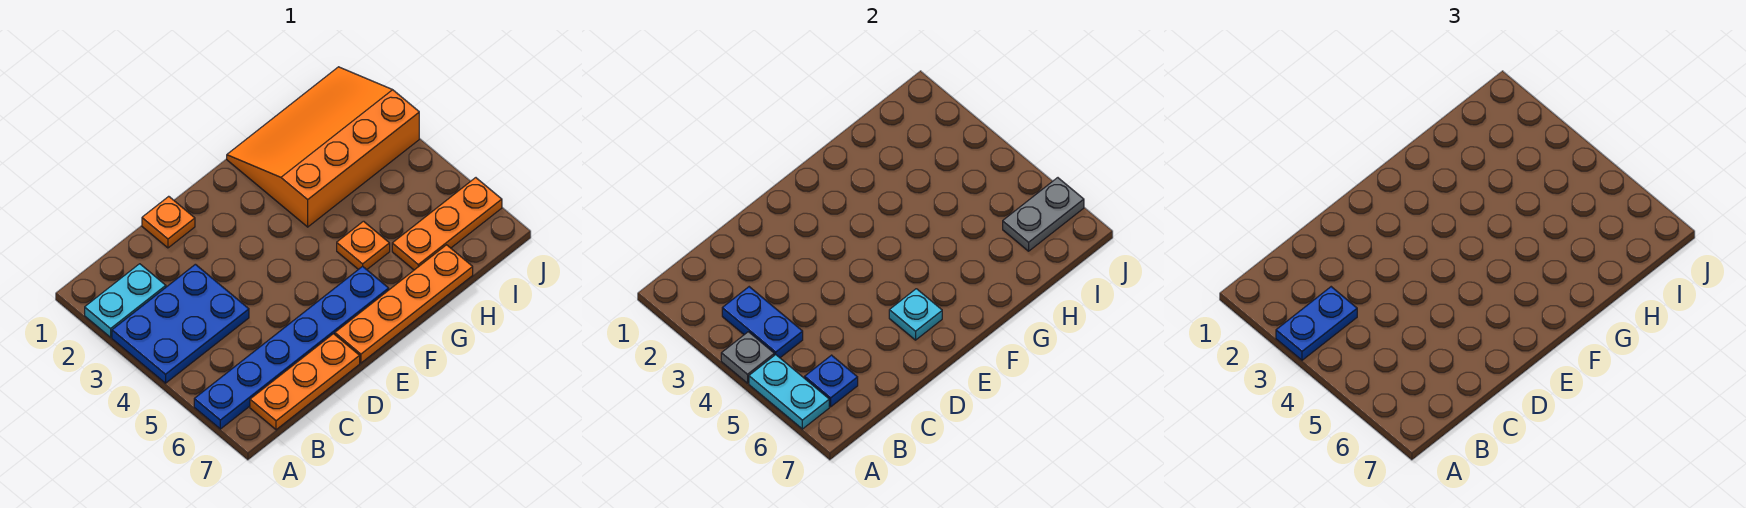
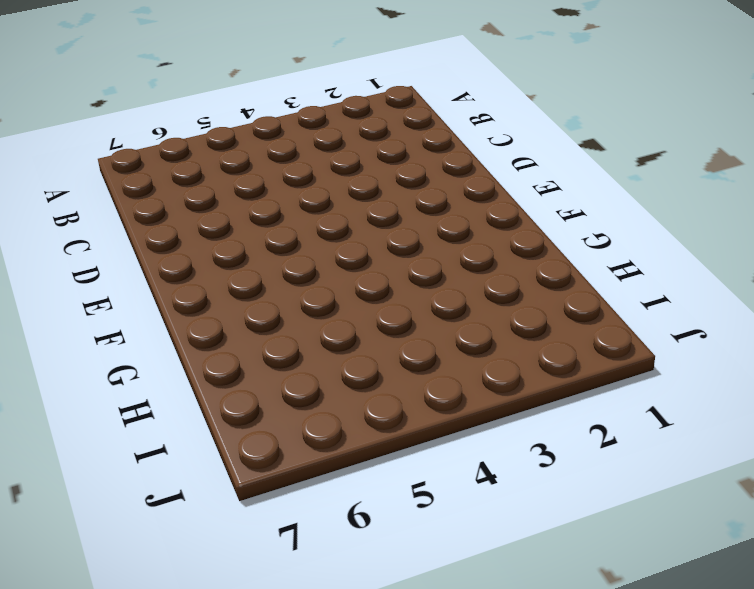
none -> cyan 1x2 plate [85,264,166,337]
none -> blue 2x3 plate [112,264,249,383]
none -> blue 1x6 plate [194,266,389,429]

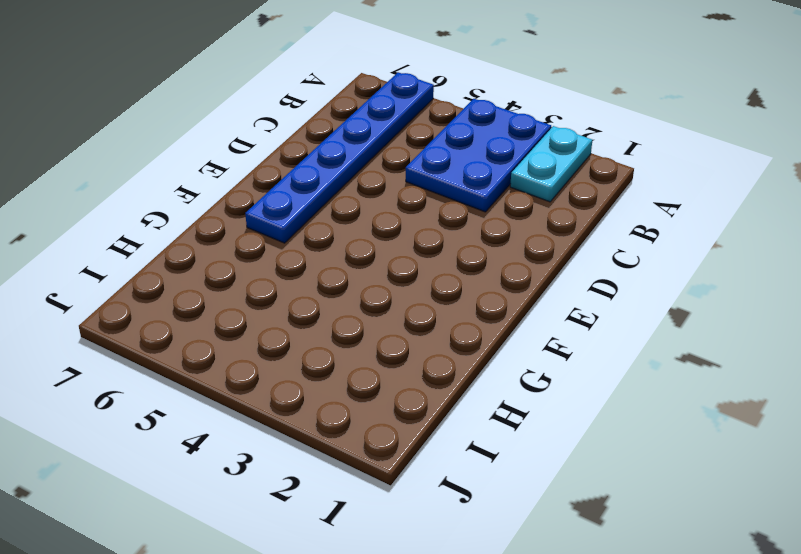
none -> orange 1x3 plate [250,334,360,430]
none -> orange 1x1 plate [142,196,195,248]
none -> orange 1x4 plate [335,245,473,363]

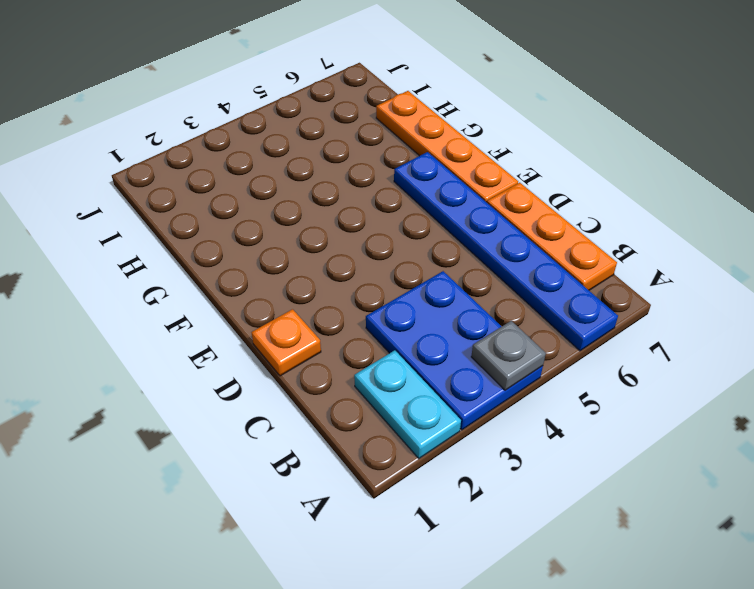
none -> orange 3x4 slope [227,67,419,227]
none -> orange 1x1 plate [337,221,390,270]
none -> orange 1x3 plate [392,178,502,270]

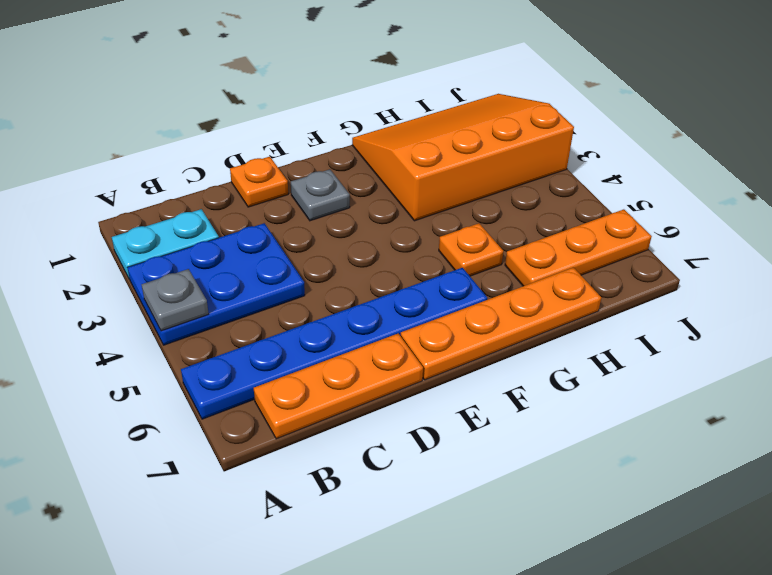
grey 1x1 plate [291,169,350,221] -> none
none -> cyan 1x2 plate [749,355,829,429]
none -> blue 1x2 plate [722,287,803,358]
none -> blue 1x1 plate [805,355,858,407]

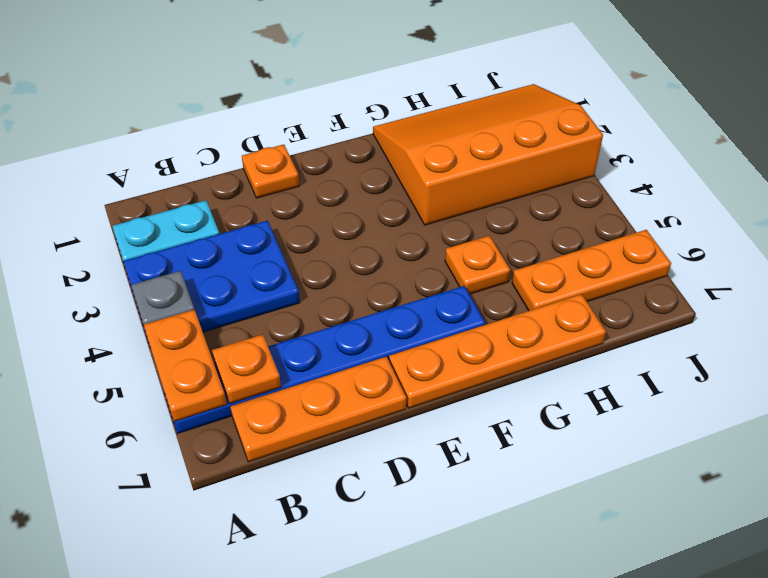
orange 1x2 plate [144,310,227,422] -> cyan 1x2 plate [749,355,829,429]
orange 1x1 plate [212,335,281,404] -> blue 1x1 plate [805,355,858,407]
none -> blue 1x2 plate [722,287,803,358]
none -> cyan 1x1 plate [889,289,942,340]
none -> grey 1x2 plate [1003,178,1084,251]

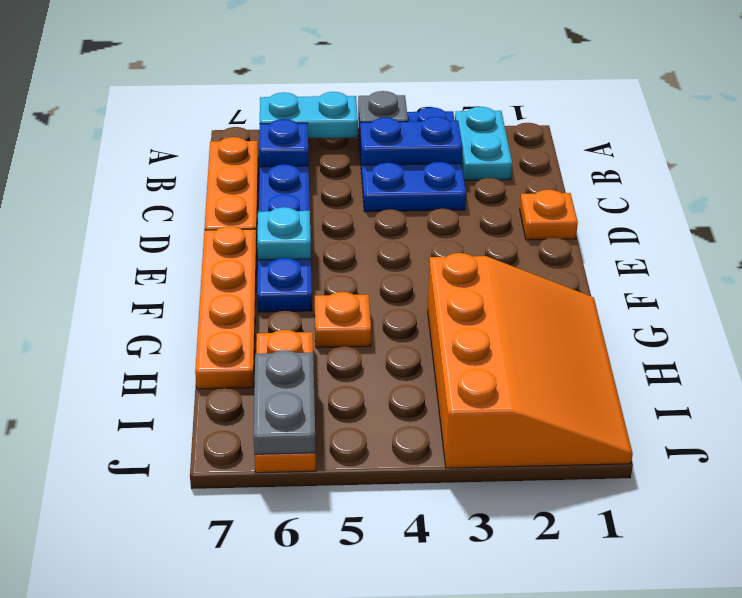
none -> blue 1x2 plate [1276,287,1357,360]

